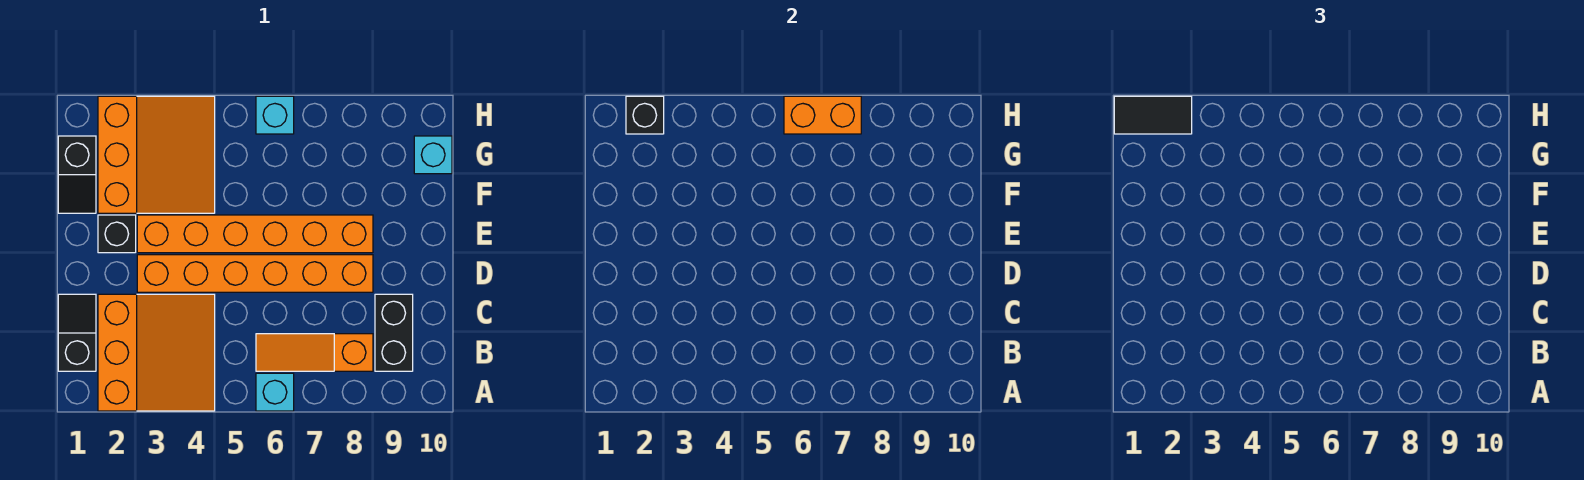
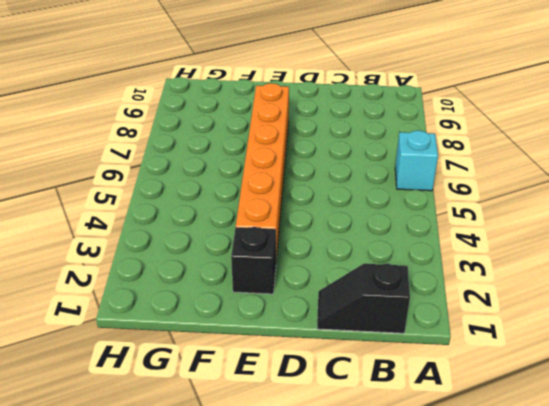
none -> orange 3x3 slope [98,294,215,411]
none -> orange 1x3 slope [256,334,373,371]
none -> black 1x2 brick [375,294,413,371]

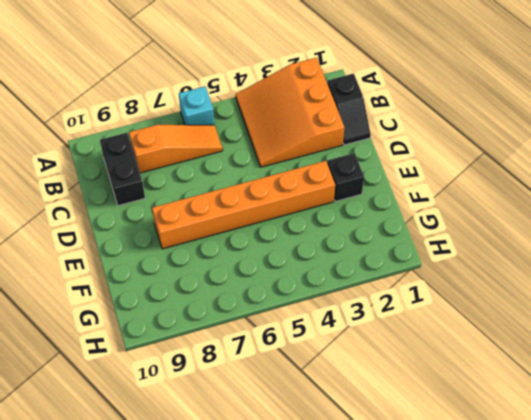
none -> orange 1x6 brick [137,255,373,292]
none -> black 1x2 slope [58,136,96,213]
none -> orange 3x3 slope [98,96,215,213]

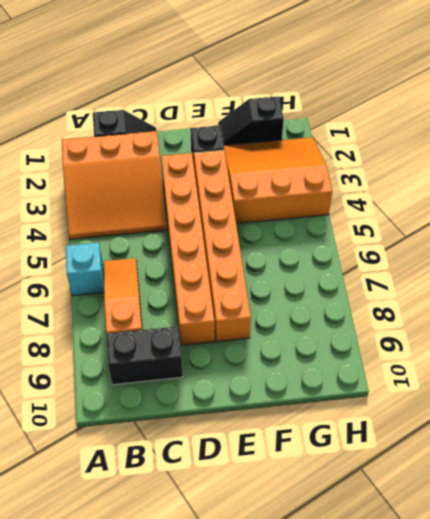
orange 3x3 slope [224,137,332,224] -> orange 3x3 slope turned to [98,96,215,213]
none -> cyan 1x1 brick [414,136,452,174]
none -> cyan 1x1 brick [256,96,294,134]
none -> black 1x1 brick [626,96,664,134]

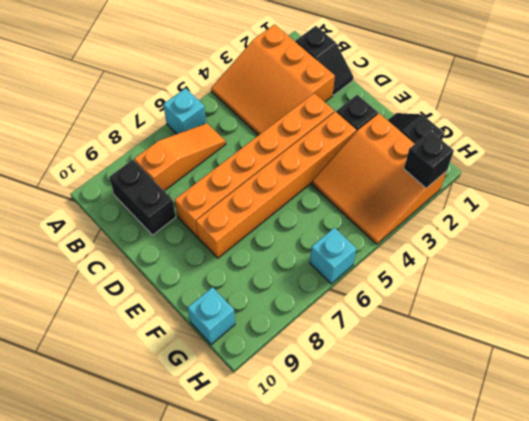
none -> orange 1x2 brick [784,96,861,134]
none -> black 1x2 tile [1114,96,1192,134]

